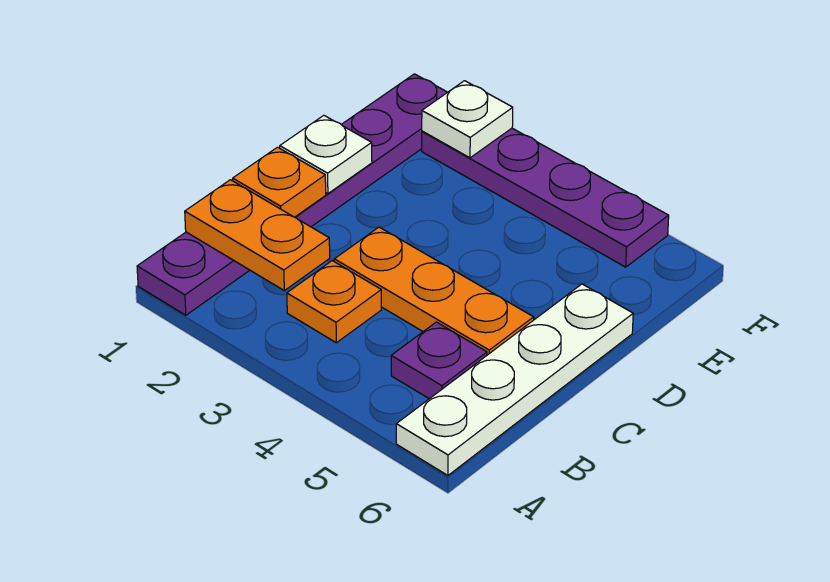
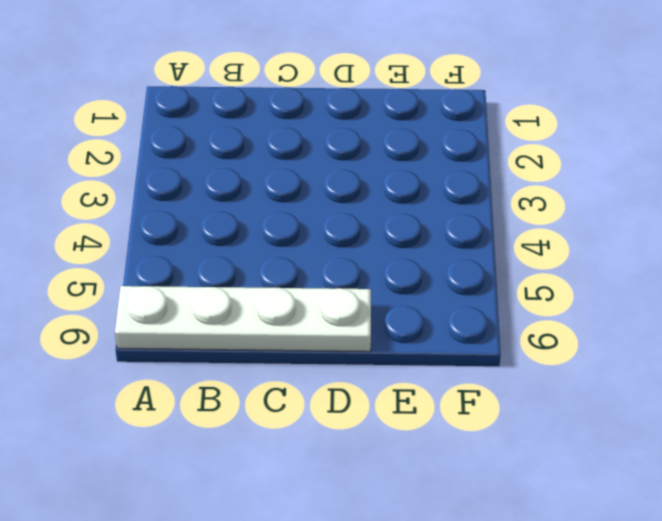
none -> purple 1x6 plate [137,74,447,315]
none -> orange 1x1 plate [287,261,381,343]

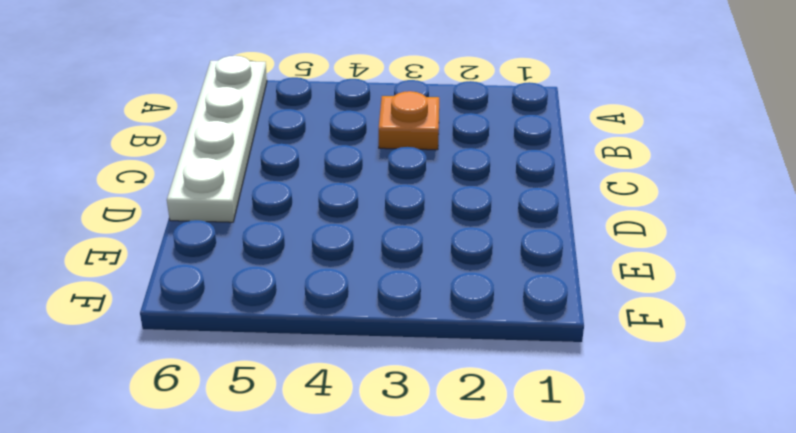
none -> purple 1x6 plate [137,74,447,315]
none -> purple 1x1 plate [391,322,487,399]

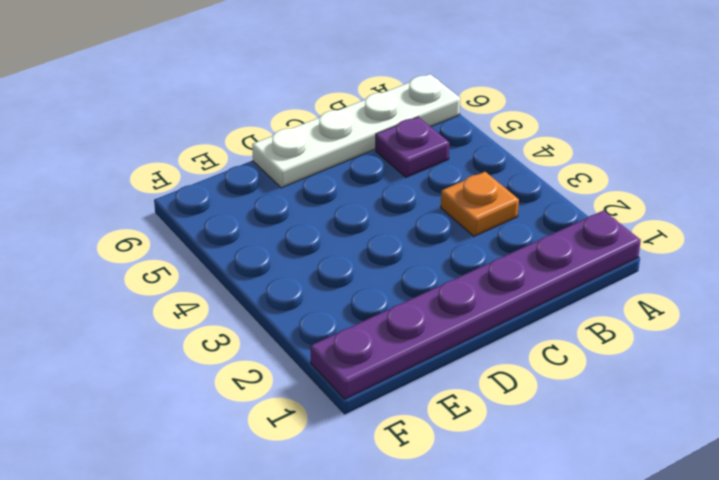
none -> orange 1x3 plate [334,227,534,355]
none -> purple 1x4 plate [422,128,669,267]

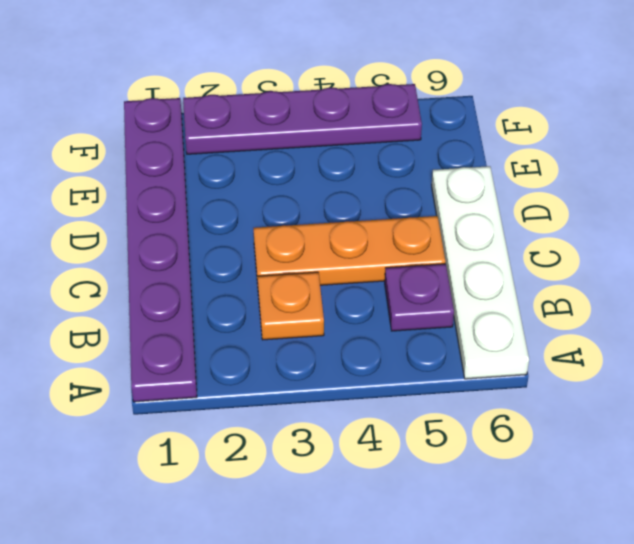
none -> orange 1x2 plate [185,180,330,290]
none -> orange 1x1 plate [233,147,326,217]

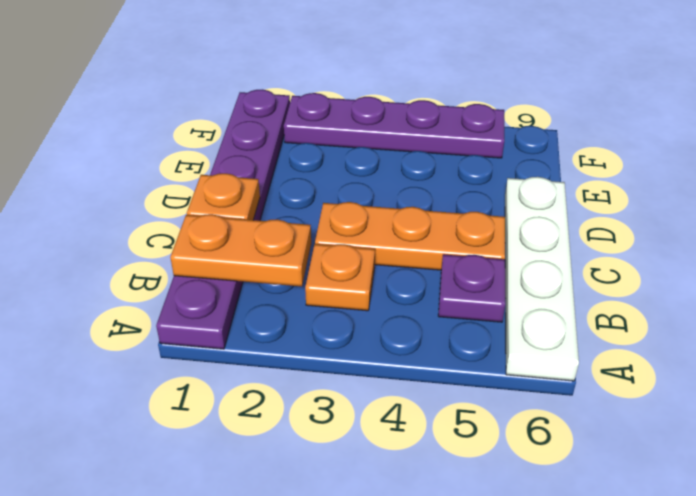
none -> white 1x1 plate [280,115,372,194]
none -> white 1x1 plate [422,81,513,158]

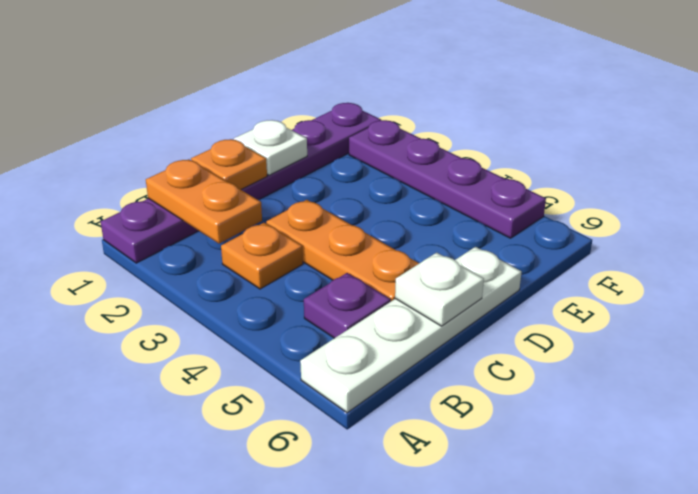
white 1x1 plate [395,253,484,326] -> white 1x1 plate moved to [422,81,513,158]

